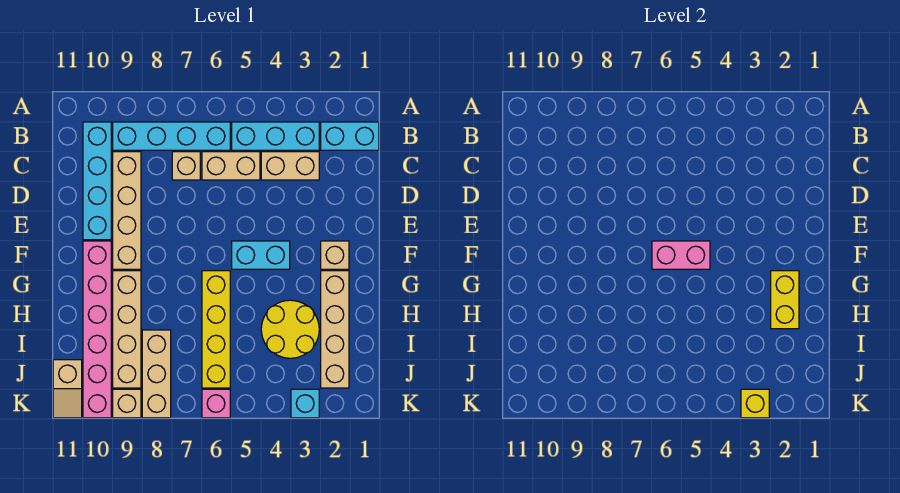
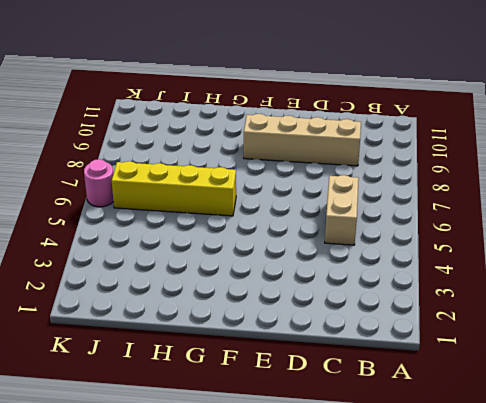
pink 1x1 round brick [84,159,114,207] -> pink 1x1 brick [202,389,230,418]
none -> cyan 1x2 brick [321,122,379,150]
none -> cyan 1x3 brick [232,122,319,150]
none -> cyan 1x4 brick [113,122,230,150]

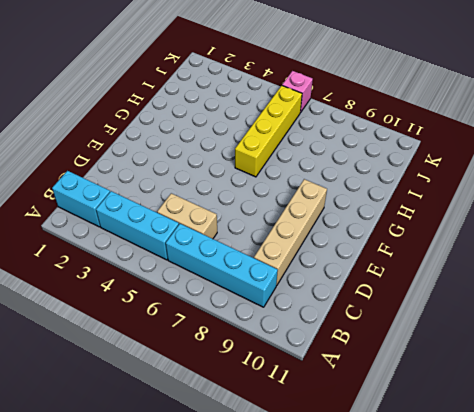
none -> cyan 1x4 brick [83,122,111,240]
none -> tan 1x2 brick [261,152,319,180]
none -> tan 1x1 brick [172,152,200,180]

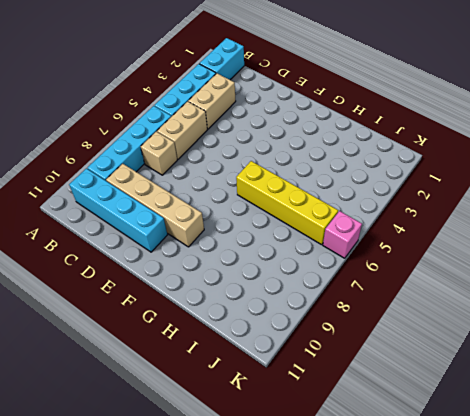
none -> tan 1x1 brick [321,241,349,269]
none -> cyan 1x2 brick [232,241,290,269]
none -> pink 1x6 brick [83,241,111,418]

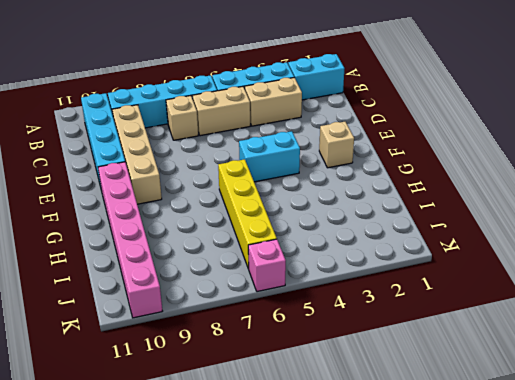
none -> tan 1x4 brick [321,271,349,388]
none -> tan 1x4 brick [113,271,141,388]
none -> yellow 2x2 round brick [261,300,319,358]

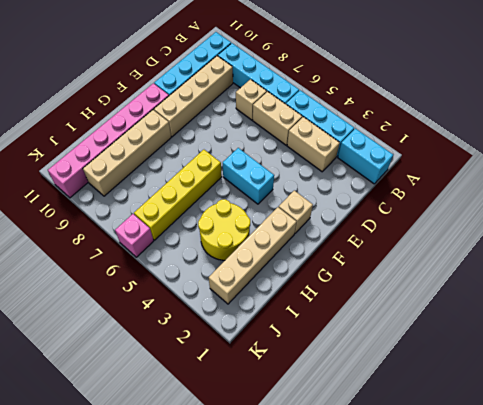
none -> tan 1x3 brick [142,330,171,418]
none -> tan 1x2 slope [53,360,82,418]
none -> cyan 1x1 brick [291,389,319,418]

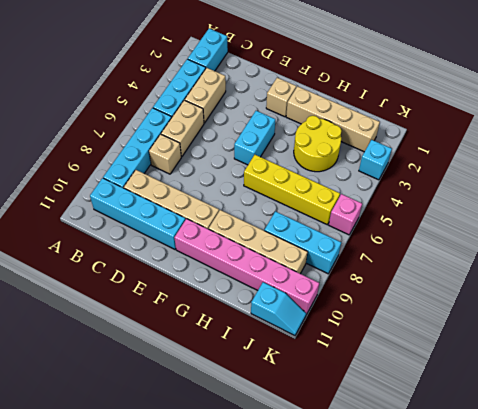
cyan 1x3 brick [264,211,341,274] -> tan 1x3 brick [142,330,171,418]
cyan 1x2 slope [251,282,306,336] -> tan 1x2 slope [53,360,82,418]
none -> tan 1x1 brick [113,389,141,418]
none -> pink 1x2 brick [652,241,710,269]
none -> yellow 1x2 brick [771,271,799,329]

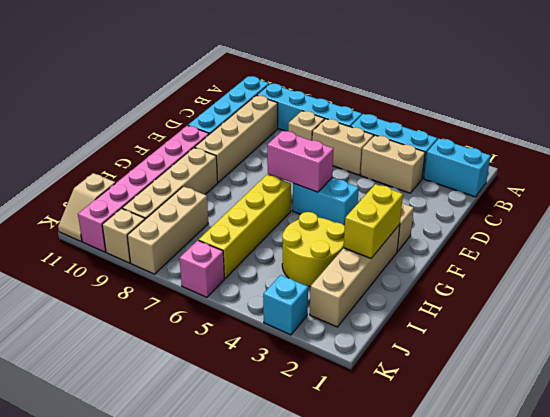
none -> yellow 1x1 brick [741,389,769,418]

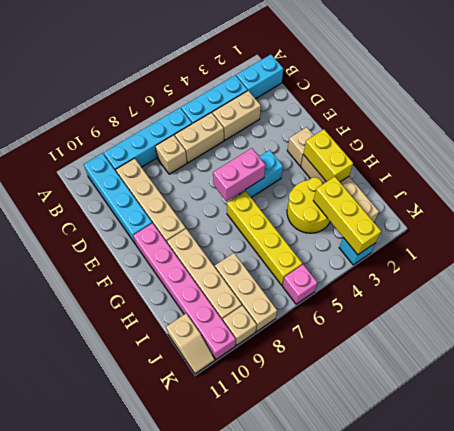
yellow 1x3 brick [313,177,381,255] -> yellow 1x1 brick [741,389,769,418]

